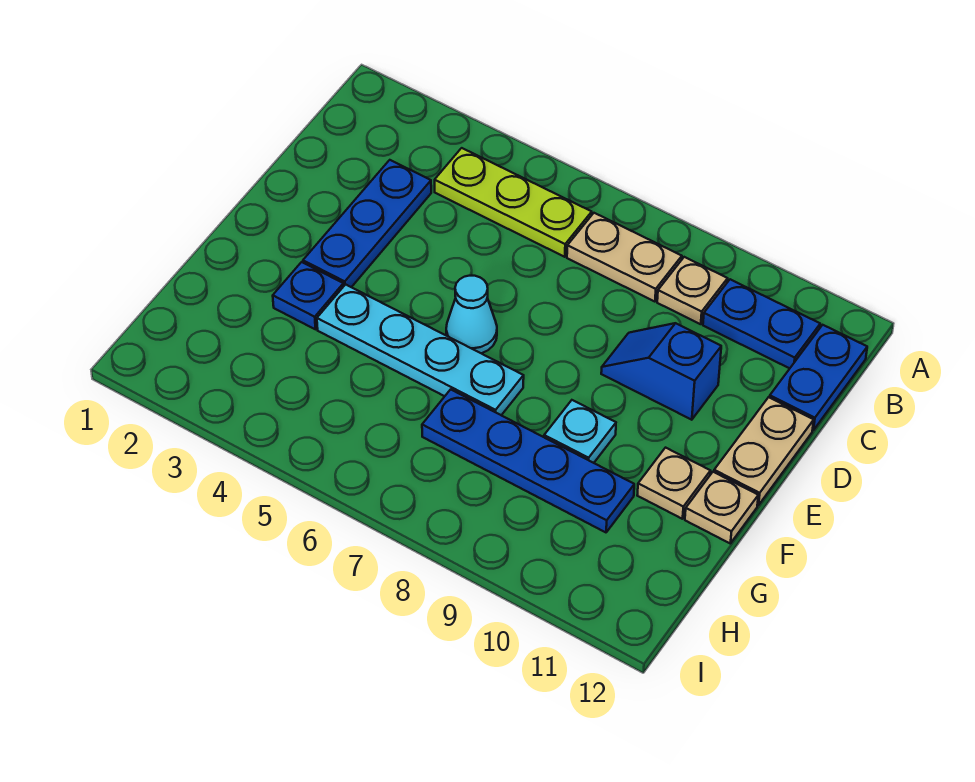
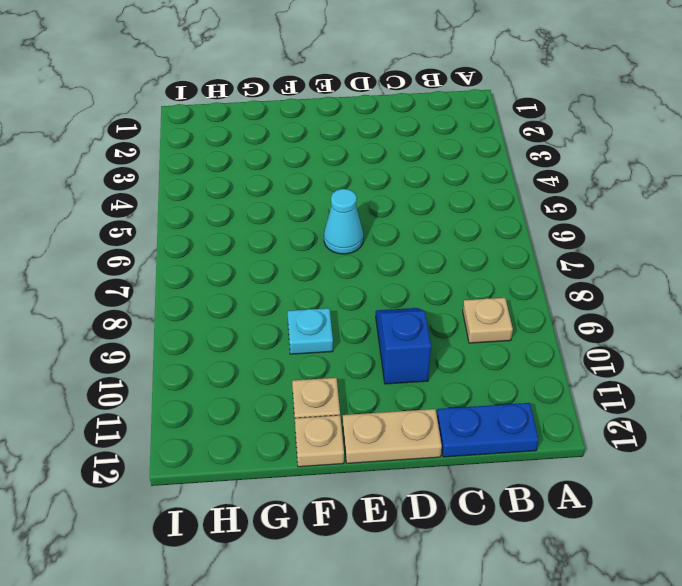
none -> lime 1x3 plate [435,148,592,257]
none -> tan 1x2 plate [567,213,682,302]
none -> blue 1x2 plate [703,279,820,368]

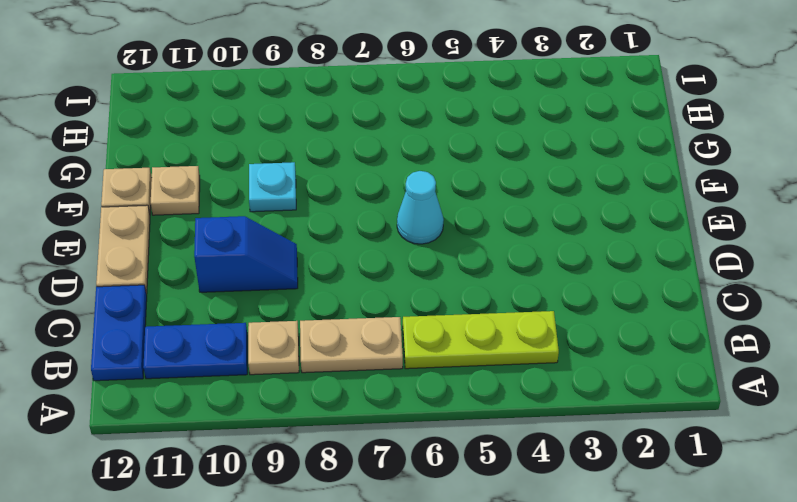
none -> blue 1x3 plate [303,160,431,287]
none -> blue 1x1 plate [273,262,344,329]
none -> cyan 1x4 plate [317,284,524,415]

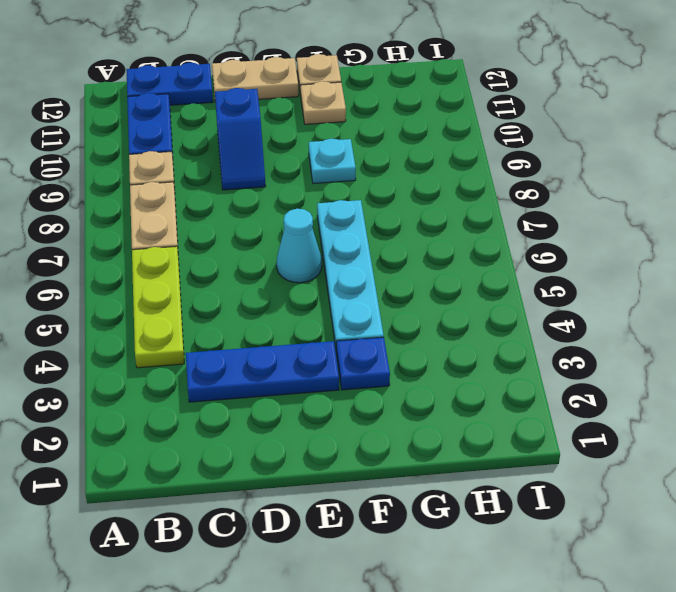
none -> blue 1x4 plate [422,389,634,532]

